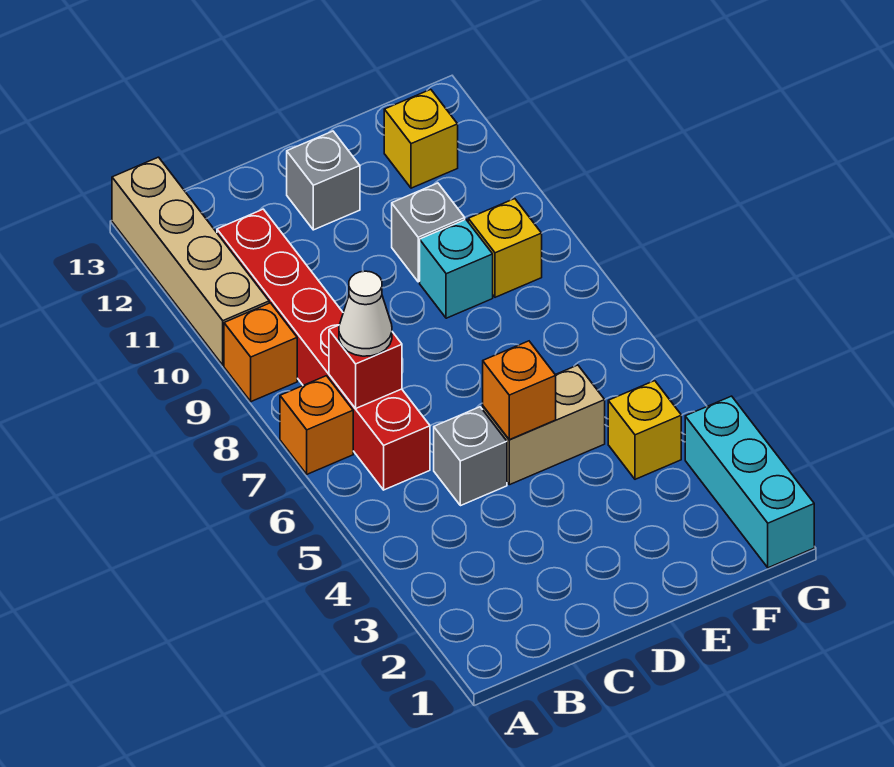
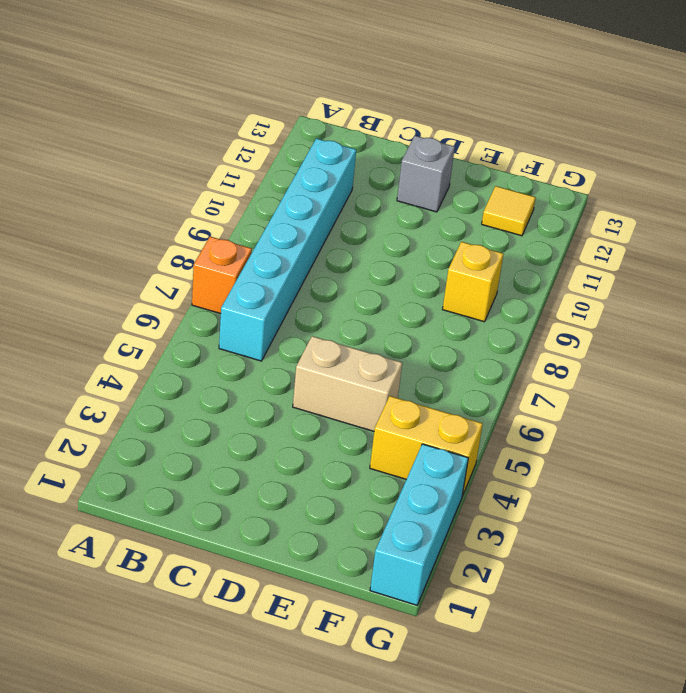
cyan 1x6 brick [219,138,356,361] -> red 1x6 brick [217,209,430,490]
yellow 1x2 brick [370,396,483,496] -> yellow 1x1 brick [608,381,681,479]
yellow 1x1 tile [482,186,536,236] -> yellow 1x1 brick [384,89,458,188]
none -> orange 1x1 brick [224,303,297,402]
none -> tan 1x4 brick [112,157,269,365]
none -> grey 1x1 brick [434,407,507,506]

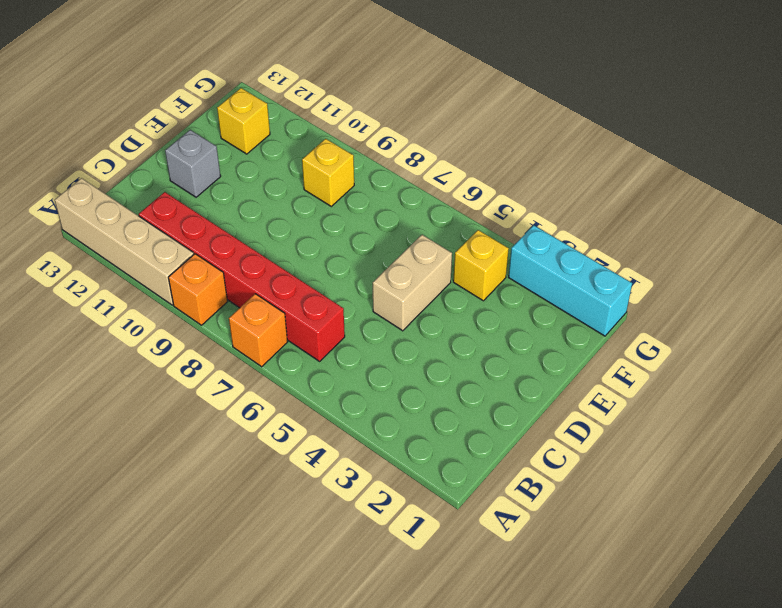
none -> grey 1x1 brick [434,407,507,506]
none -> cyan 1x1 brick [420,220,493,318]
none -> grey 1x1 brick [392,183,465,282]

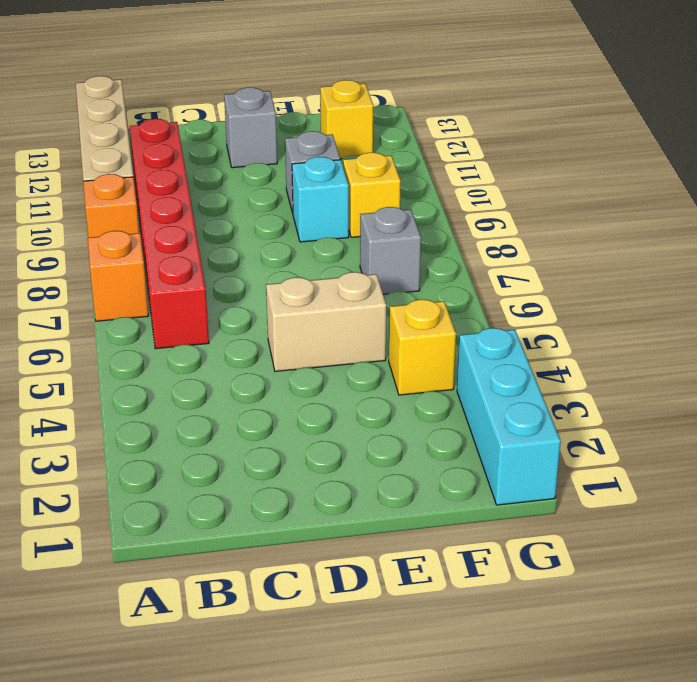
grey 1x1 brick [360,207,421,294] -> grey 1x1 brick moved to [434,407,507,506]
none -> red 1x1 brick [329,325,402,409]
none -> orange 1x1 brick [483,341,556,440]
none -> white 1x1 cone [339,271,392,356]

